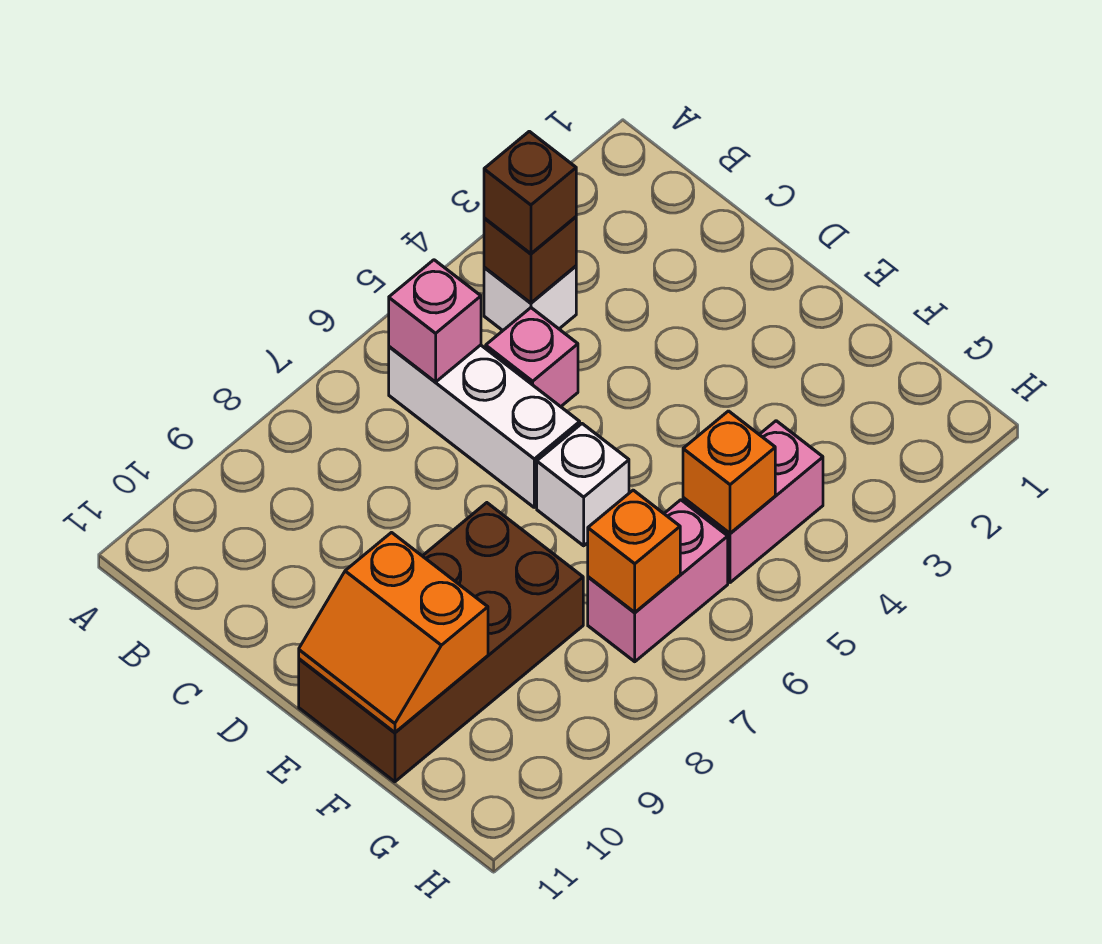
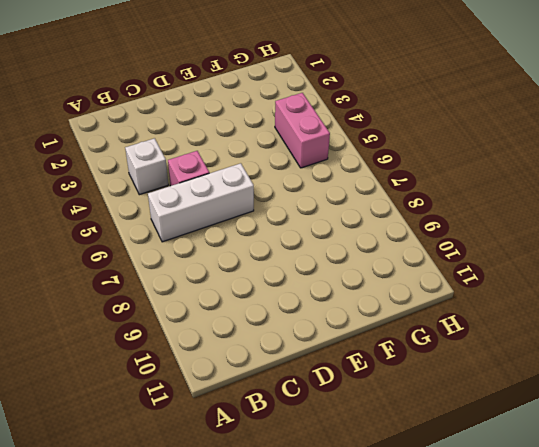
none -> white 1x1 brick [537,424,629,546]
none -> brown 2x4 brick [299,503,583,782]
none -> pink 1x2 brick [588,500,728,662]

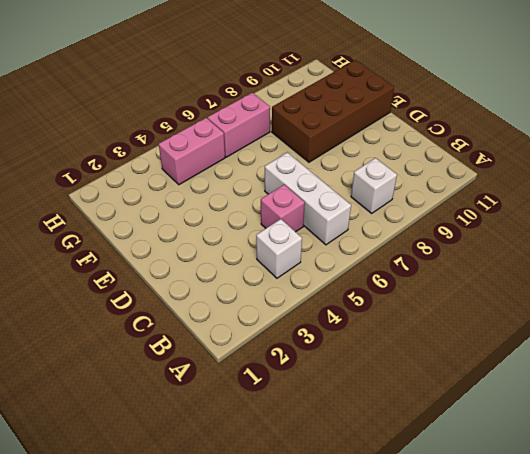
white 1x1 brick [351,158,397,213] -> white 1x1 brick moved to [537,424,629,546]
none -> brown 1x1 brick [484,217,576,303]
none -> pink 1x1 brick [389,260,481,382]
none -> orange 2x2 slope [299,533,488,732]

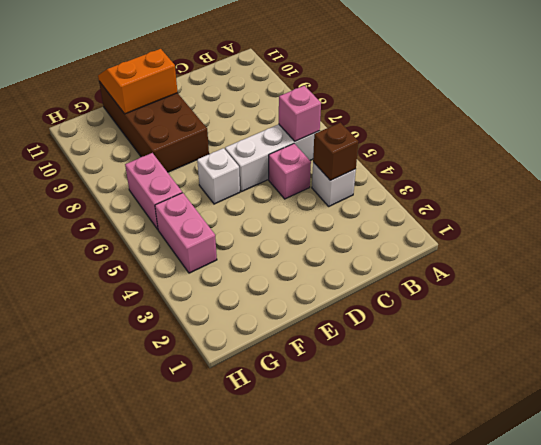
none -> orange 1x1 brick [683,411,775,533]
none -> orange 1x1 brick [588,490,680,612]
none -> brown 1x1 brick [484,131,576,254]

